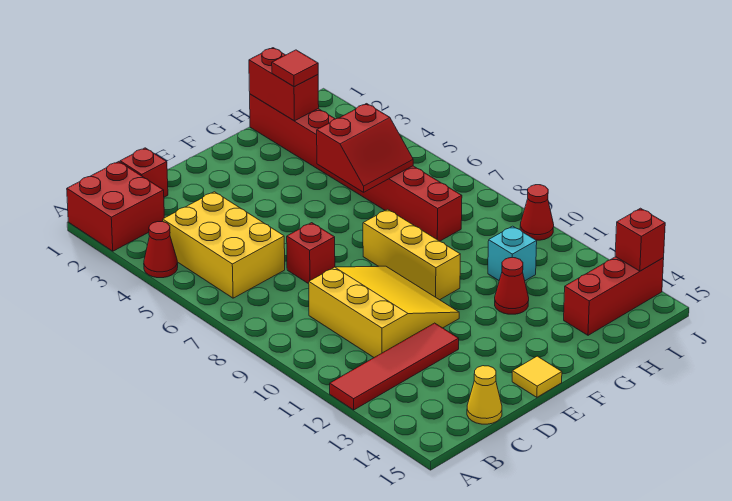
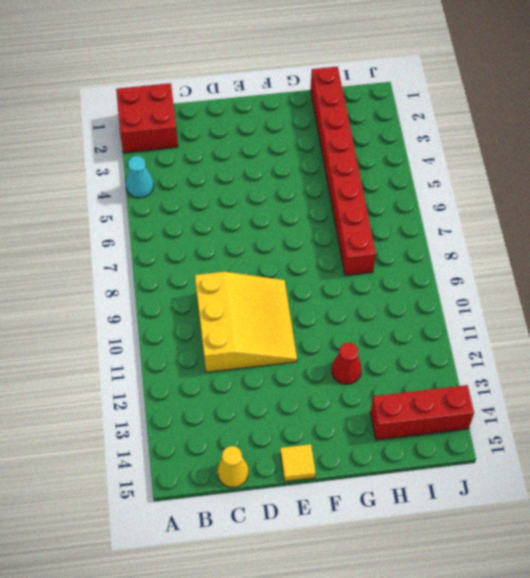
cyan 1x1 cone [126,156,154,198] -> red 1x1 cone [144,222,178,278]
none -> red 1x4 tile [330,323,459,410]
none -> yellow 2x3 brick [163,192,285,298]
none -> red 1x1 brick [120,148,168,197]

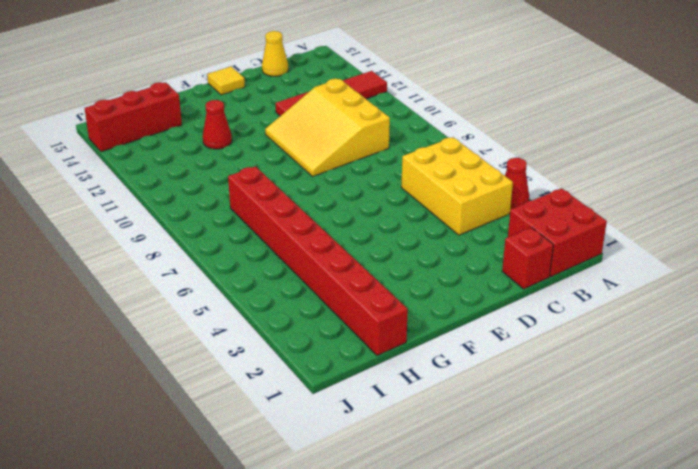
none -> red 1x1 brick [287,223,335,284]
none -> yellow 1x3 brick [363,209,460,300]
none -> cyan 1x1 brick [488,226,537,281]

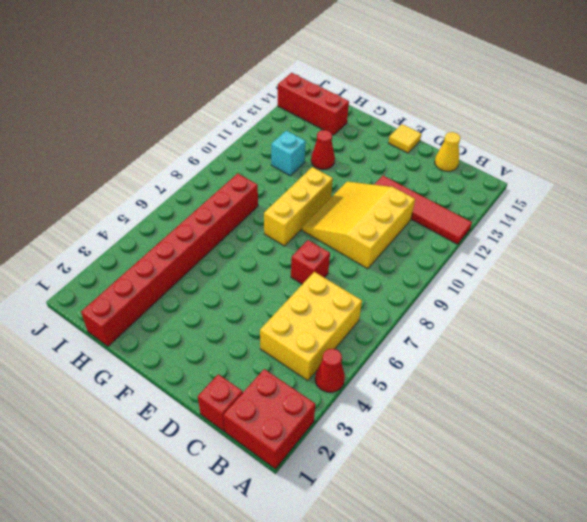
none -> red 1x1 cone [520,185,554,241]
none -> red 2x2 slope [317,104,413,192]
none -> red 1x2 brick [249,48,319,121]

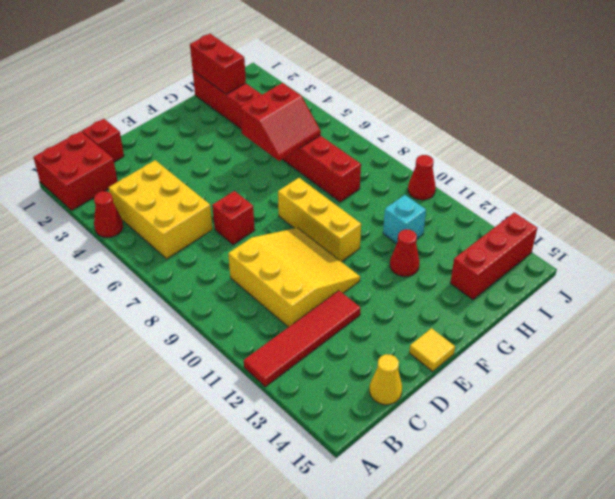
none -> red 1x1 brick [615,208,665,271]
none -> red 1x1 tile [272,50,318,87]

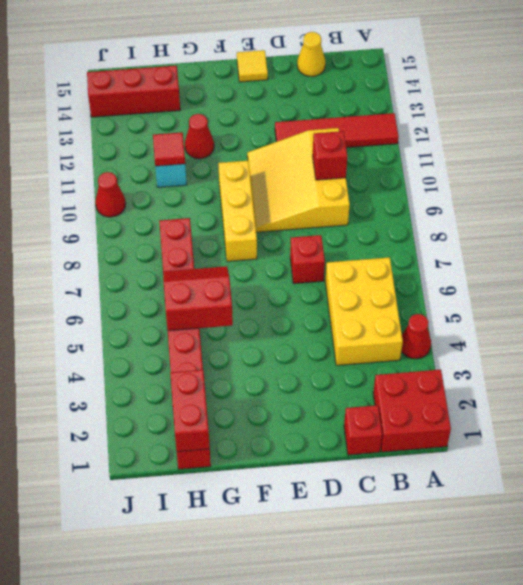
red 1x1 brick [313,131,347,180] -> red 1x1 brick moved to [615,208,665,271]
red 1x1 tile [153,132,185,166] -> red 1x1 tile moved to [272,50,318,87]

